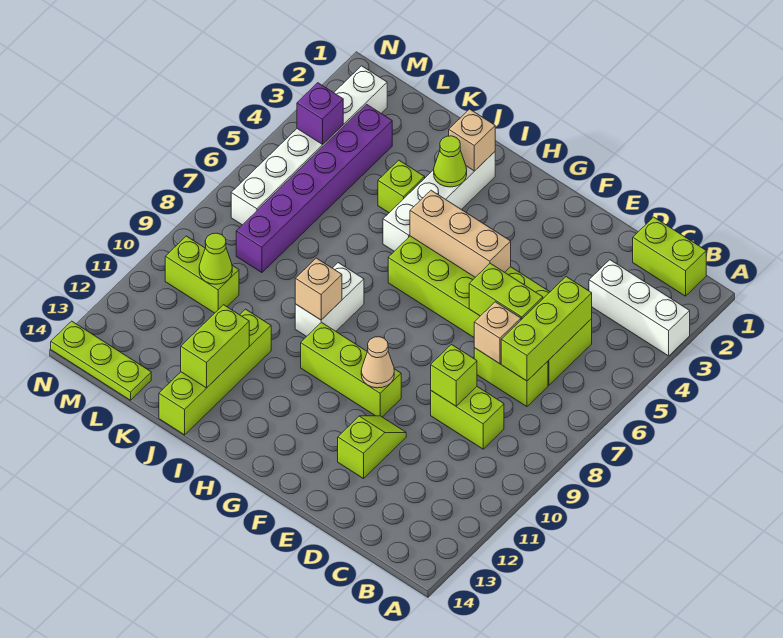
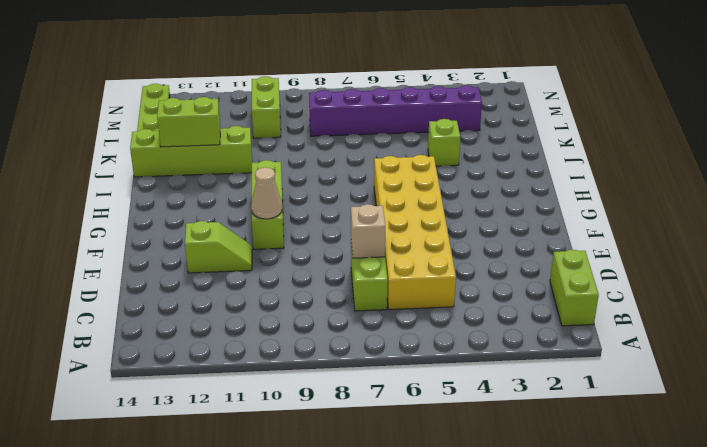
yellow 2x6 brick [374,155,456,310] -> lime 2x6 brick [388,236,592,385]
none -> white 1x3 brick [589,260,690,356]
none -> lime 1x2 brick [431,387,504,449]
none -> white 1x4 brick [383,152,495,251]

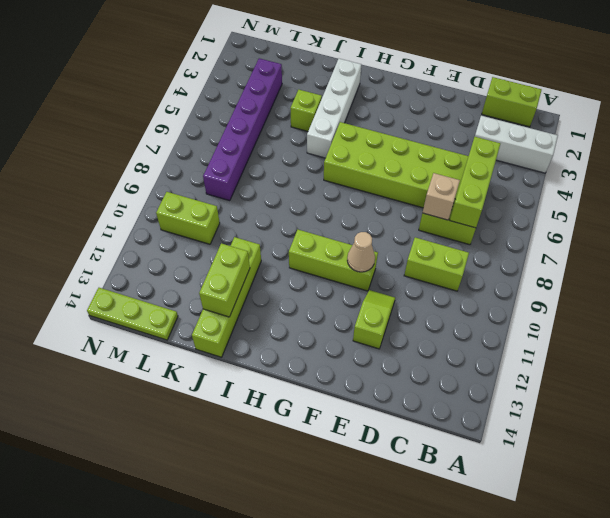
none -> white 1x2 brick [295,263,364,337]
none -> white 1x6 brick [231,66,387,225]
none -> lime 1x2 brick [469,263,543,320]

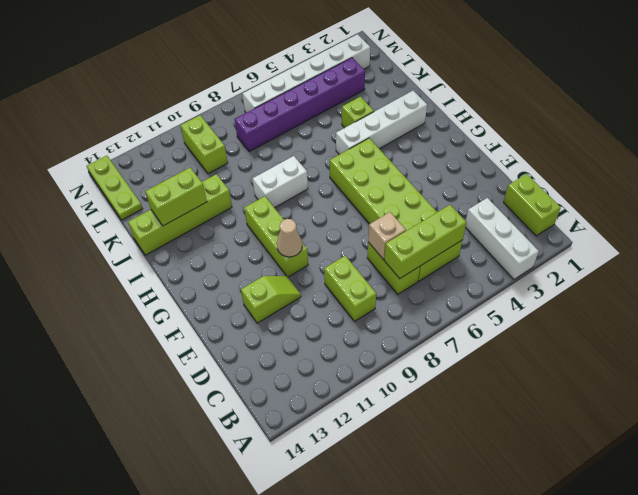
none -> lime 1x2 brick [469,263,543,320]
none -> lime 1x1 brick [431,345,477,406]
none -> tan 1x3 brick [410,190,511,277]

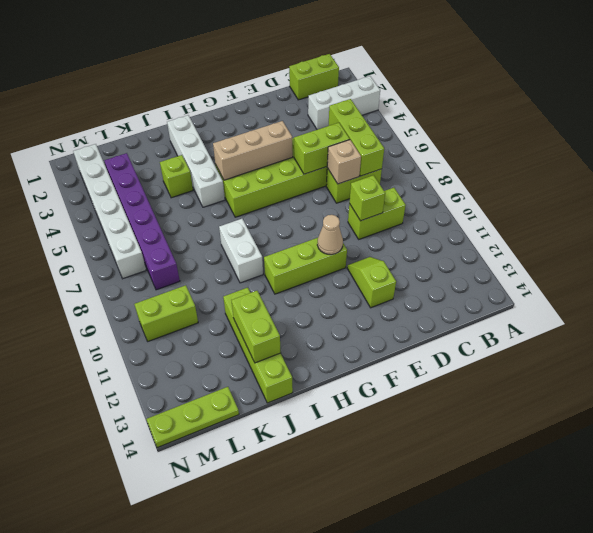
none -> tan 1x1 brick [449,109,495,171]
none -> lime 1x1 cone [434,136,467,187]
none -> tan 1x1 brick [295,258,342,320]

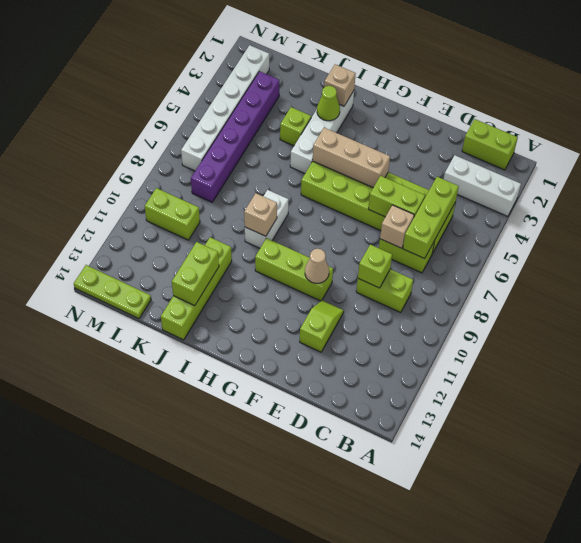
none -> lime 1x1 cone [199,233,232,284]
none -> purple 1x1 brick [297,83,343,144]

